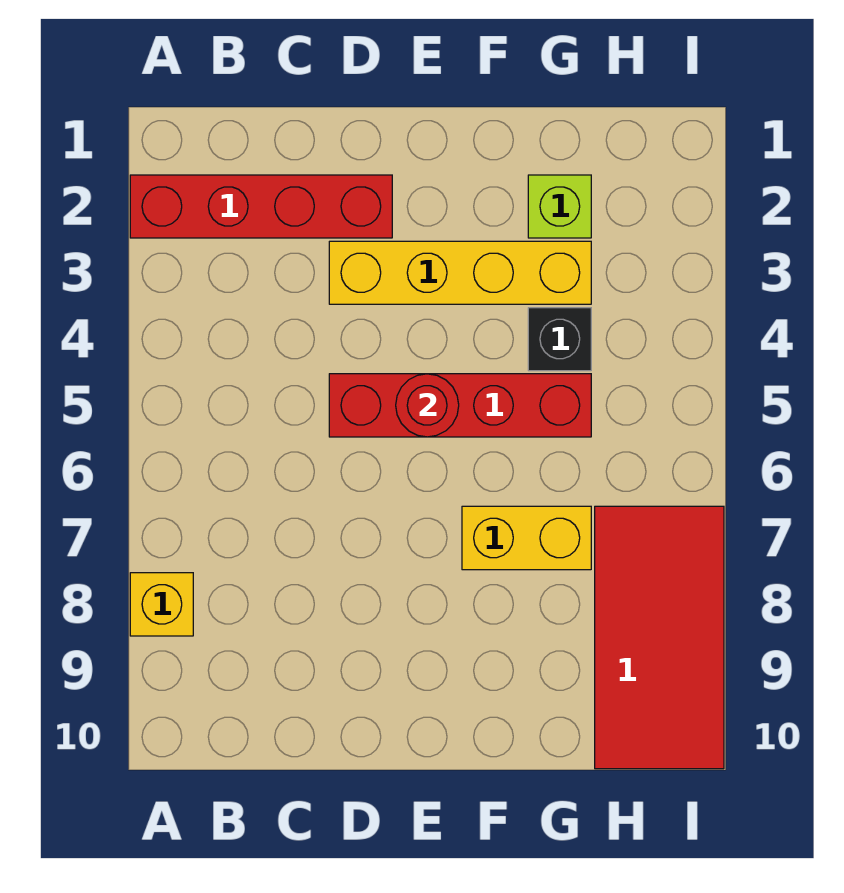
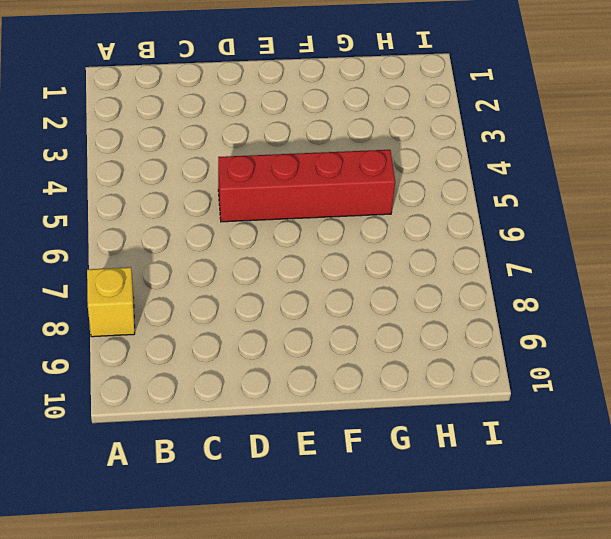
none -> red 1x4 brick [130,175,392,238]
none -> yellow 1x4 brick [329,241,591,304]

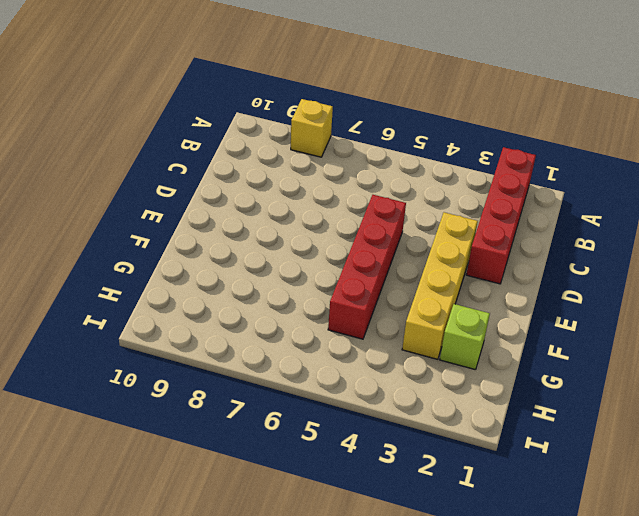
none -> yellow 1x2 brick [462,506,591,570]
none -> black 1x1 brick [528,308,591,371]

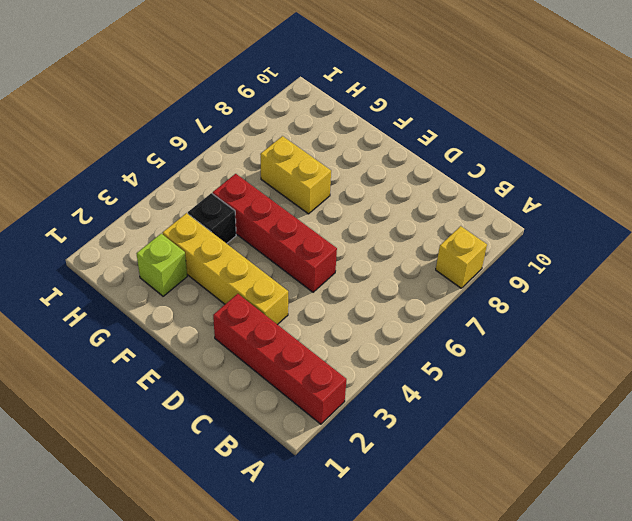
none -> red 2x4 tile [595,506,724,769]
none -> red 1x1 round brick [396,374,459,437]

